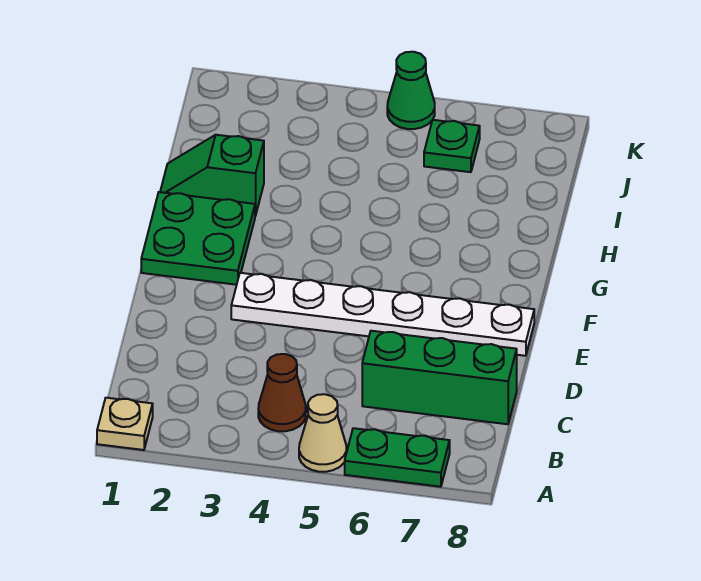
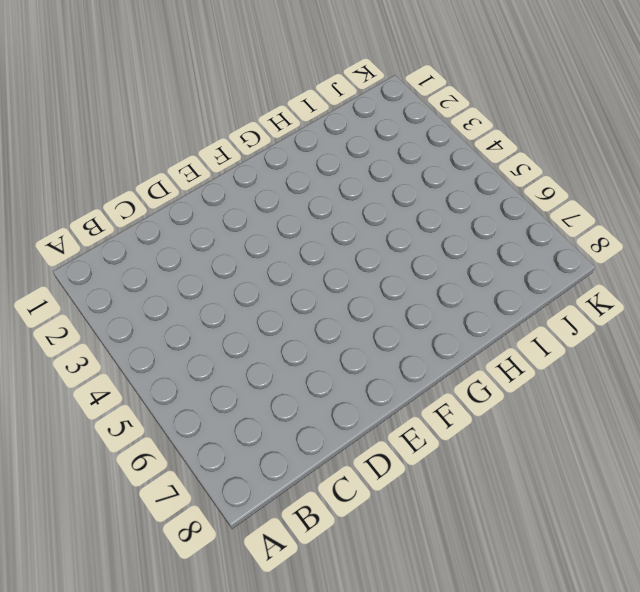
none -> tan 1x1 plate [97,398,153,450]
none -> tan 1x1 cone [299,394,346,472]

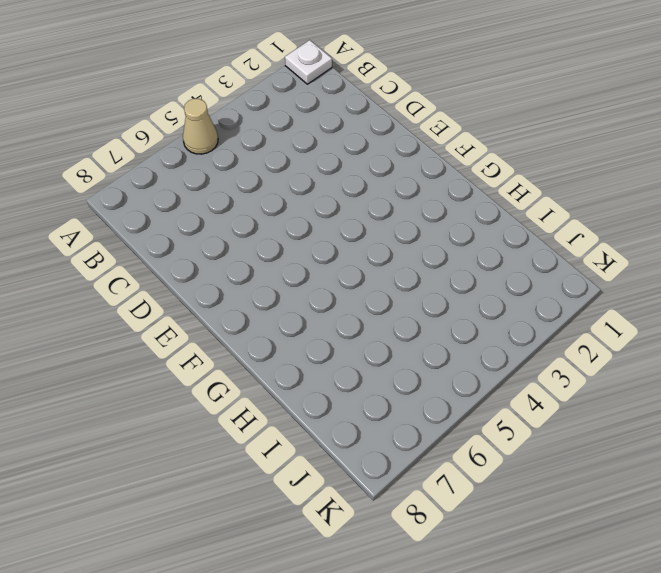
white 1x1 plate [285,40,332,84] -> tan 1x1 plate [97,398,153,450]
none -> green 1x2 plate [345,428,450,487]
none -> brown 1x1 cone [258,354,306,431]

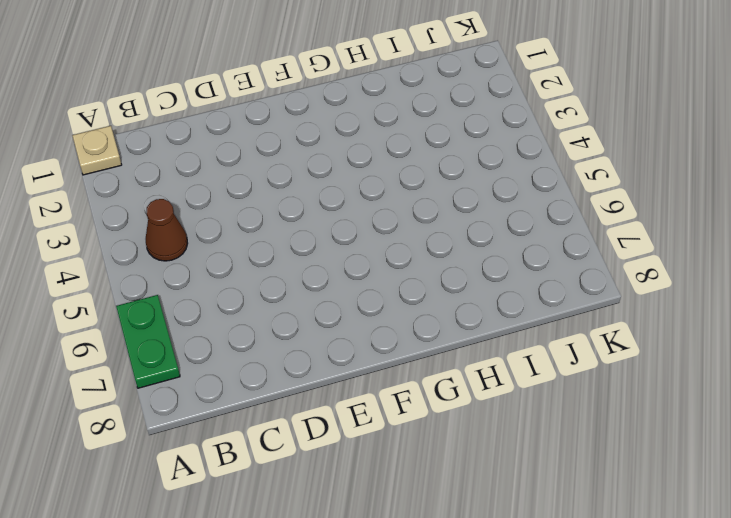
none -> tan 1x1 cone [299,394,346,472]
none -> green 1x3 brick [362,331,517,424]

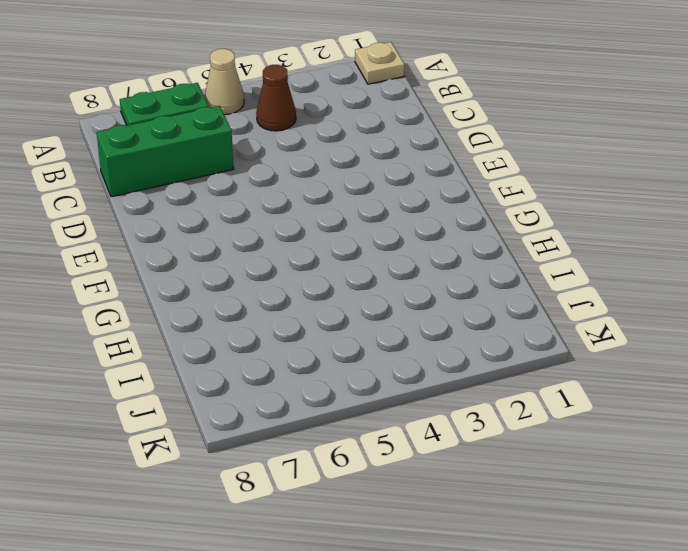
none -> white 1x6 plate [231,273,534,356]
none -> green 2x2 plate [141,192,255,285]

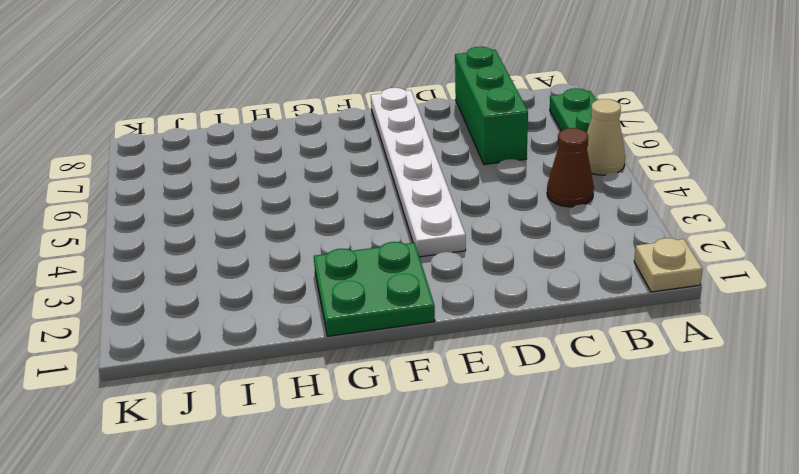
none -> green 1x2 slope [160,135,264,216]
none -> green 1x1 plate [424,120,480,172]

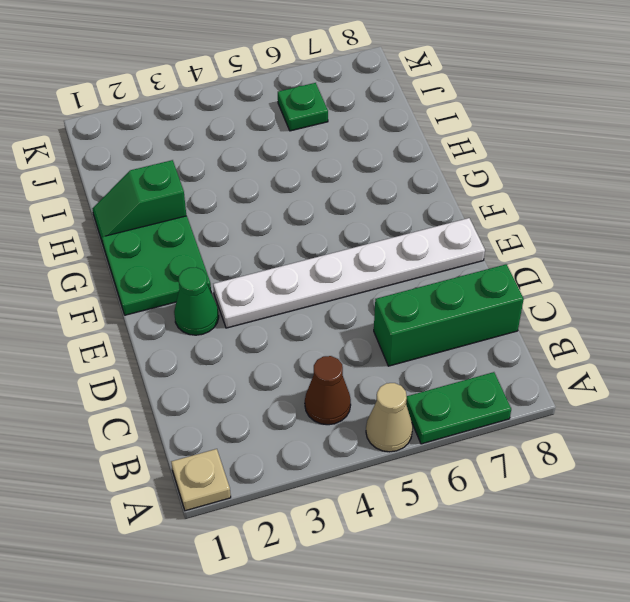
green 1x1 cone [174,267,219,335] -> green 1x1 cone moved to [387,52,435,129]

